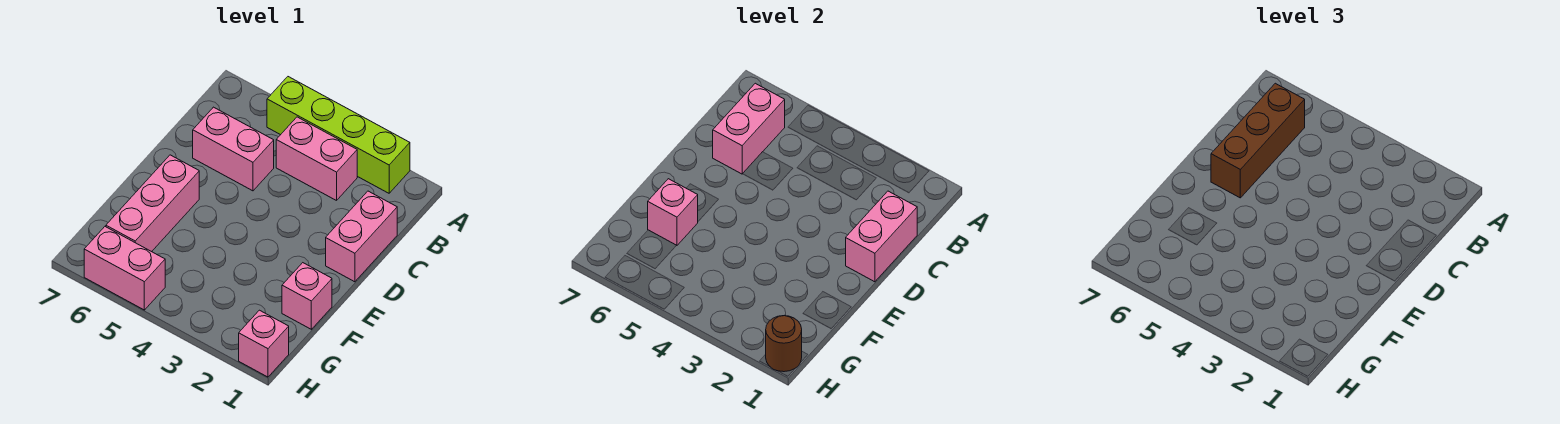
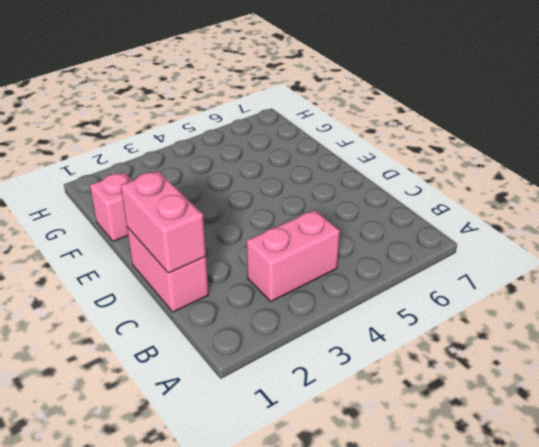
none -> lime 1x4 brick [267,77,410,193]
none -> pink 1x2 brick [193,107,274,191]
none -> pink 1x3 brick [106,155,199,252]

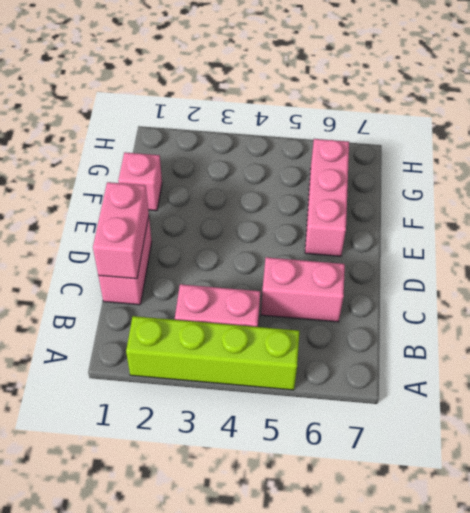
none -> pink 1x1 brick [239,310,289,377]
none -> pink 1x2 brick [84,227,165,310]
none -> pink 1x2 brick [713,83,785,174]

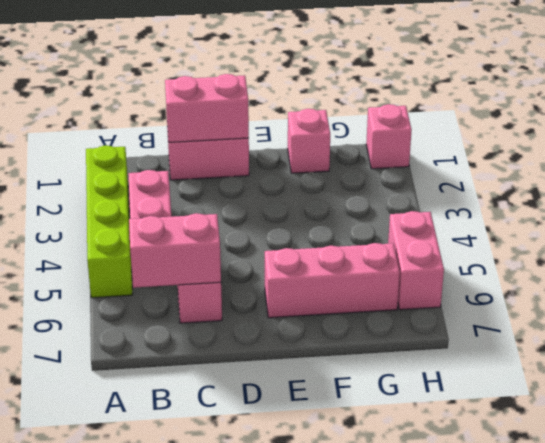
none -> pink 1x1 brick [648,179,698,246]
none -> brown 1x1 round brick [766,316,802,372]
none -> brown 1x3 brick [1211,83,1305,198]

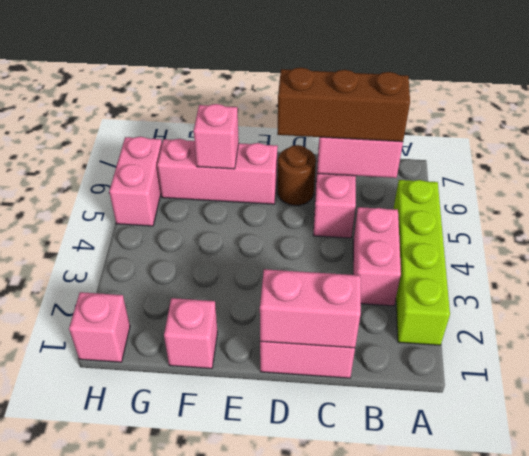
brown 1x1 round brick [278,145,316,205] -> brown 1x1 round brick moved to [766,316,802,372]

